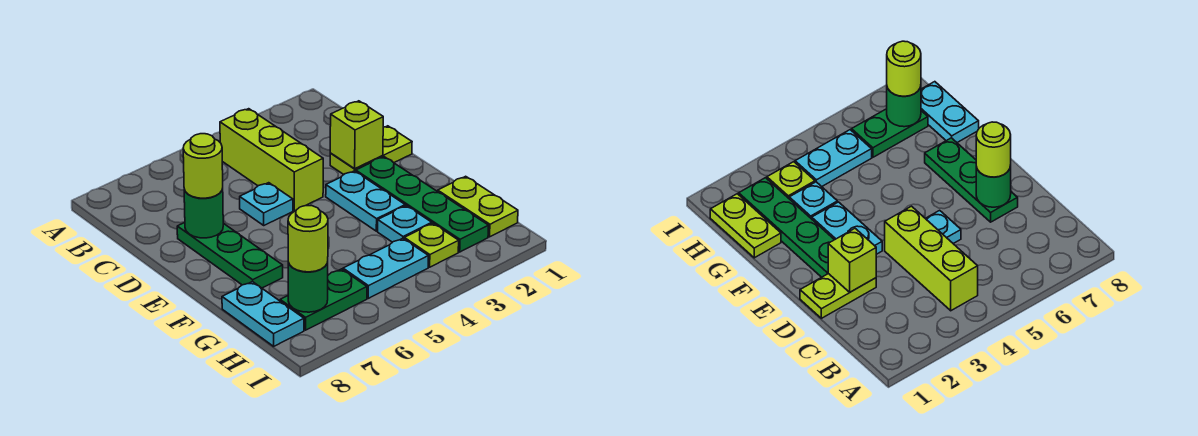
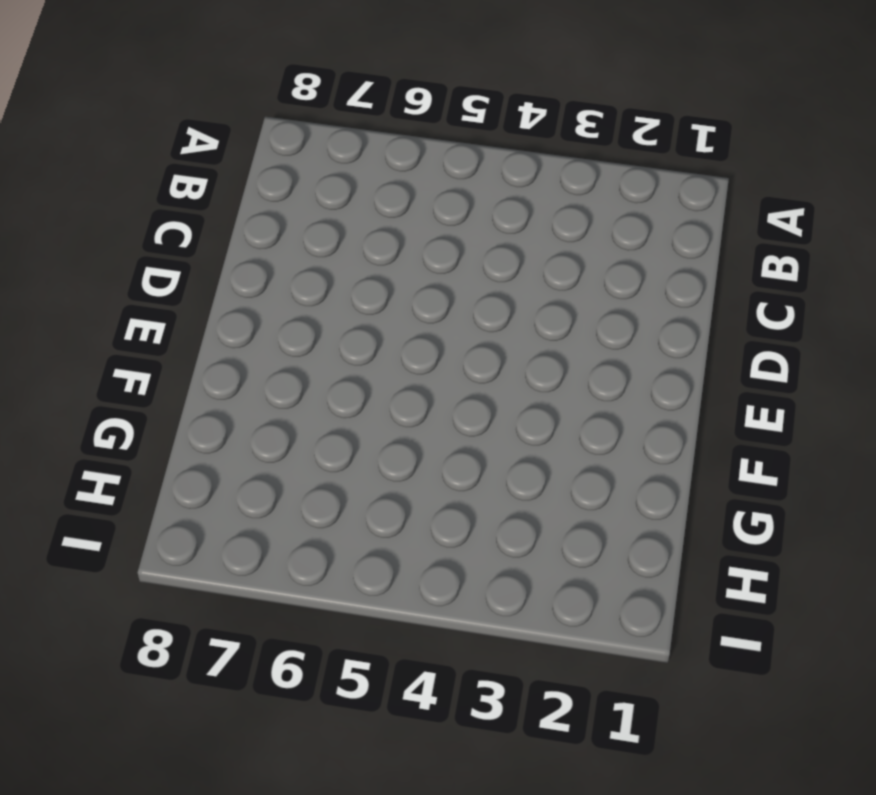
none -> lime 1x3 brick [220,109,323,211]
none -> lime 1x2 plate [330,126,412,174]
none -> cyan 1x1 plate [240,183,293,225]

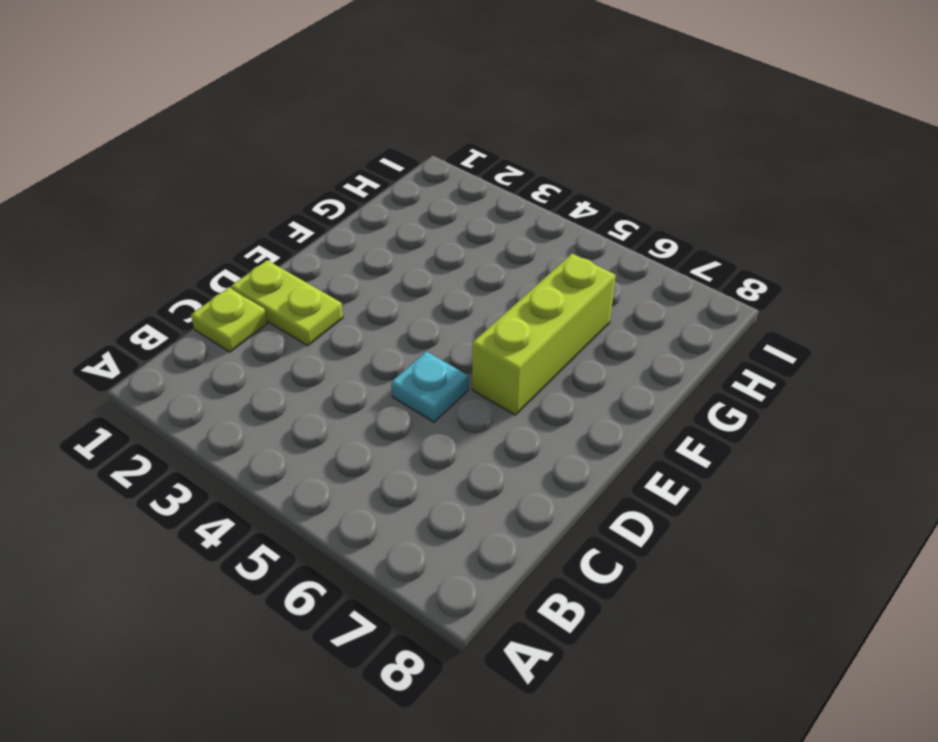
lime 1x1 plate [191,288,267,352] -> lime 1x1 plate moved to [404,223,459,267]
lime 1x3 brick [472,254,616,415] -> lime 1x3 brick moved to [220,109,323,211]
none -> green 1x3 plate [177,223,283,288]
none -> green 1x4 plate [356,157,489,252]
none -> cyan 1x2 plate [326,171,405,231]

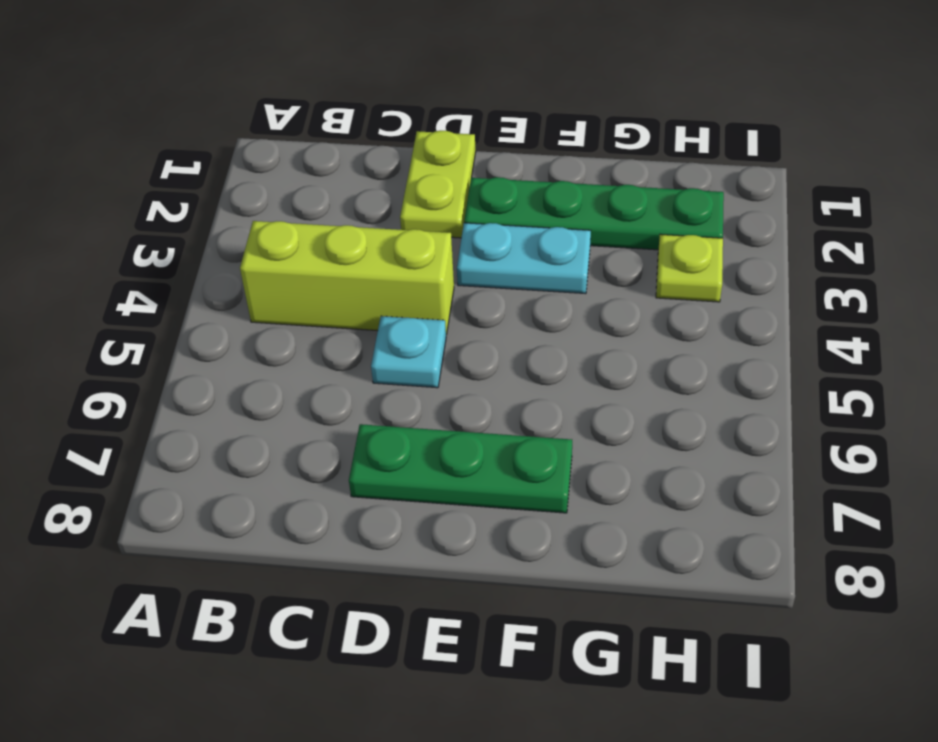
none -> lime 1x2 plate [438,176,518,237]
none -> cyan 1x1 plate [378,206,432,242]
none -> cyan 1x2 plate [222,282,304,346]

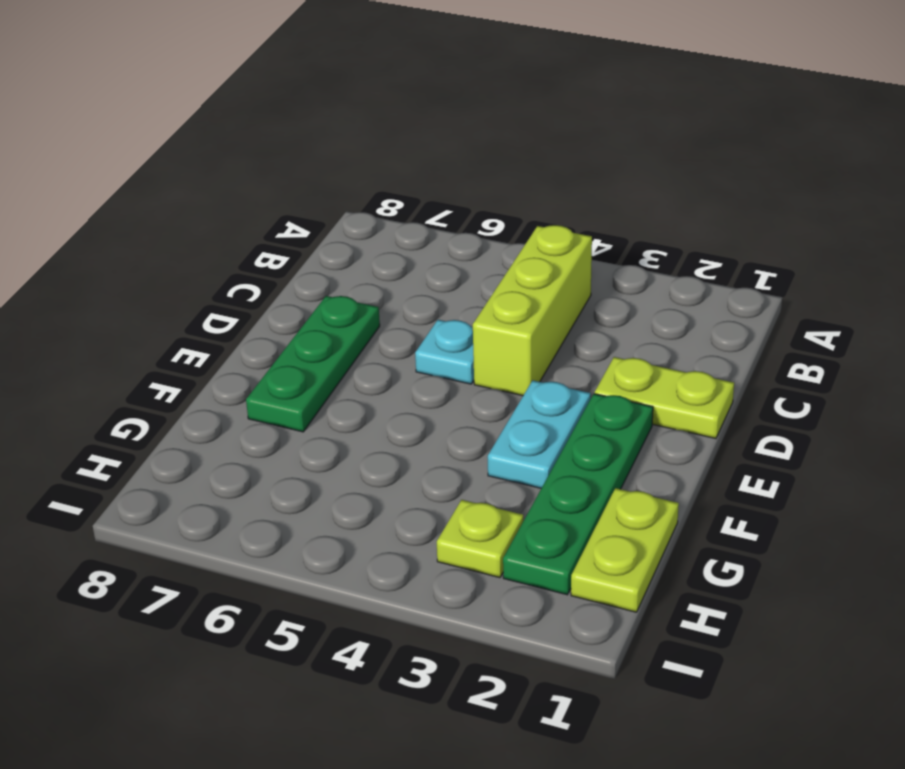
none -> cyan 1x1 plate [378,206,432,242]
none -> cyan 1x2 plate [222,282,304,346]
none -> cyan 1x2 plate [343,238,428,298]

